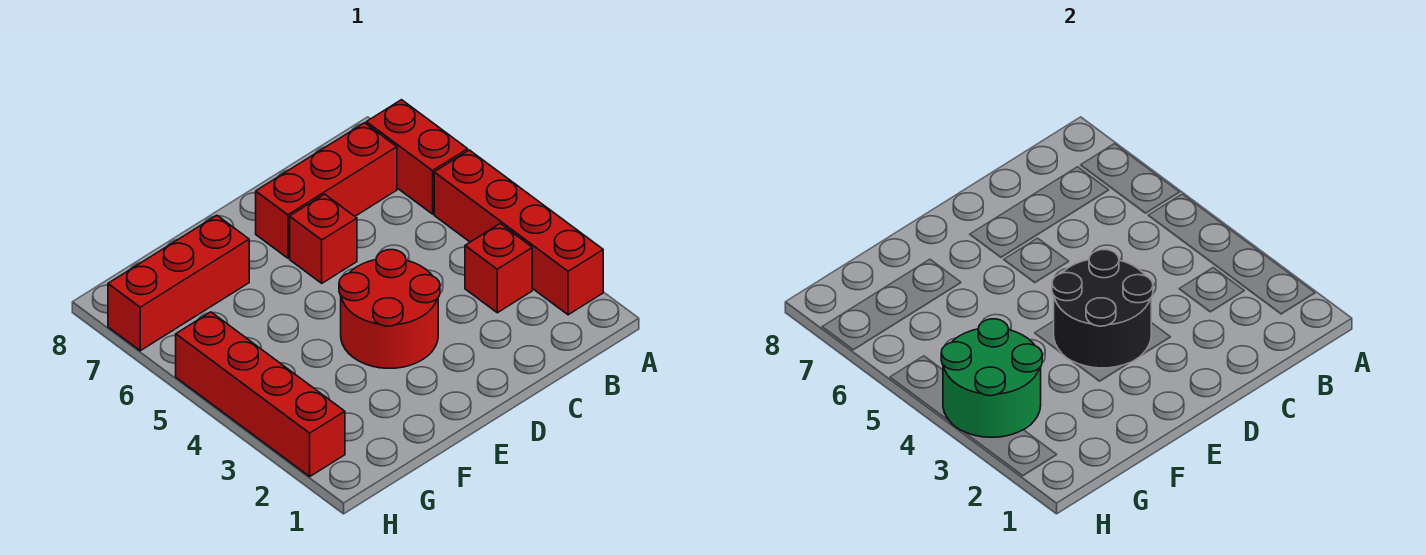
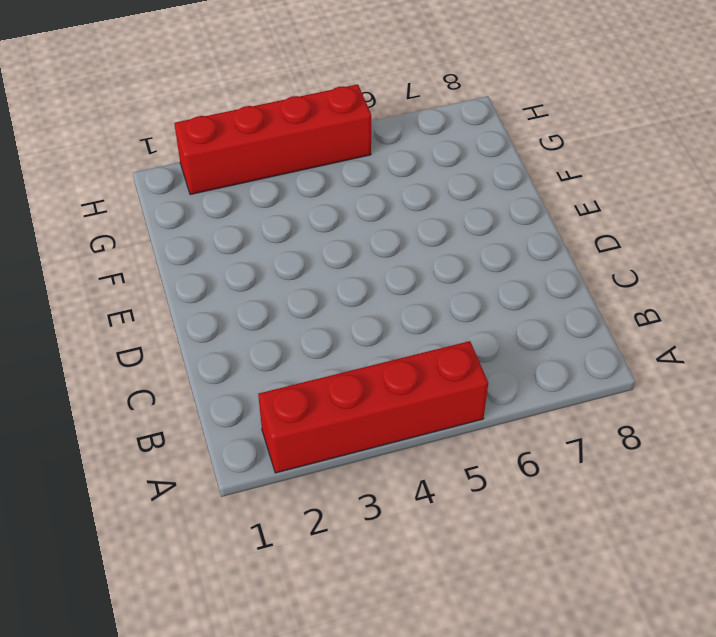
none -> red 1x2 brick [366,100,468,214]
none -> red 1x1 brick [465,224,532,313]

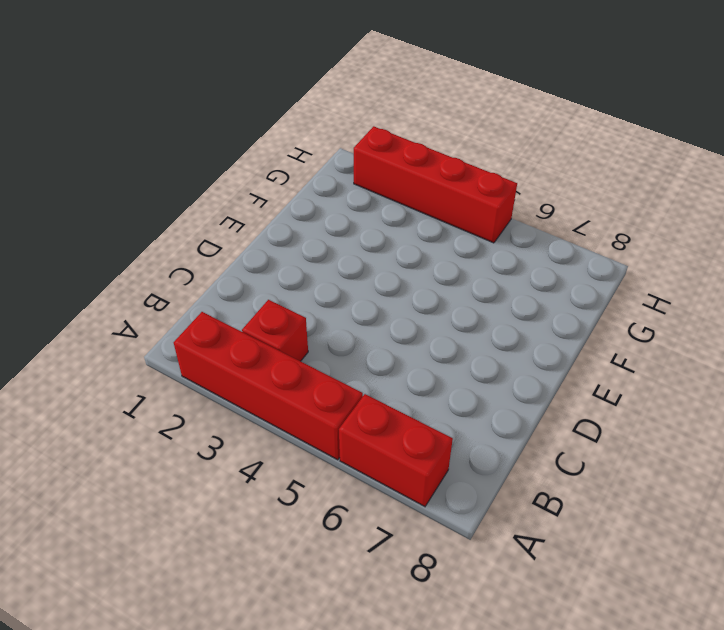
none -> red 1x3 brick [256,123,397,258]
none -> red 2x2 round brick [339,250,440,368]

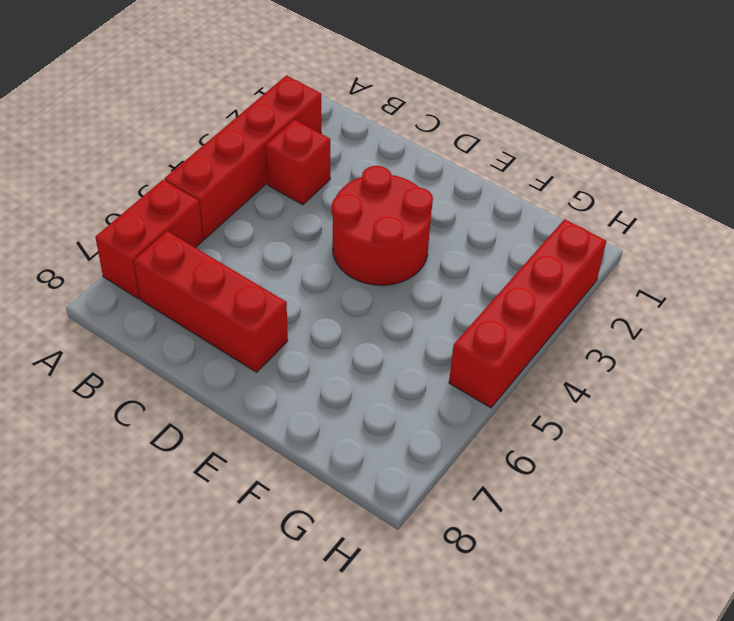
none -> red 1x1 brick [290,194,357,283]
none -> red 1x3 brick [108,215,249,351]

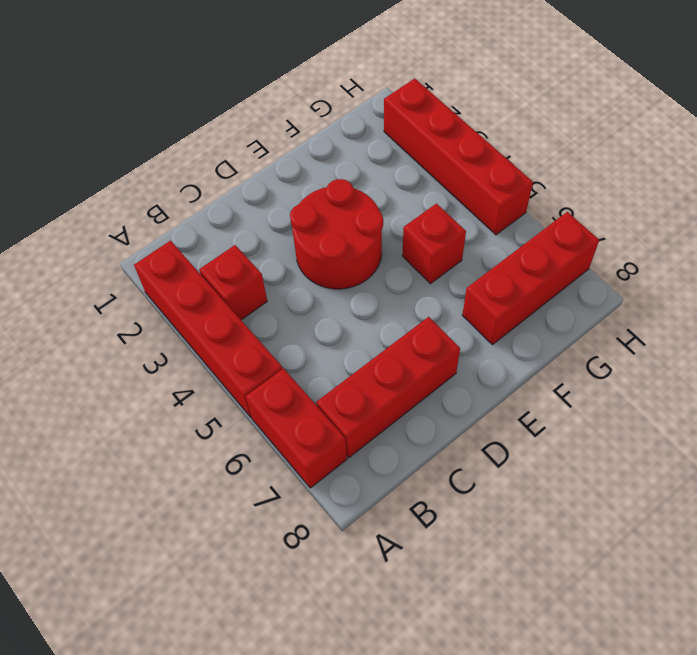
red 1x1 brick [402,204,466,284] -> red 1x1 brick moved to [290,194,357,283]
none -> black 2x2 round brick [1052,250,1153,368]
none -> green 2x2 round brick [941,319,1042,437]

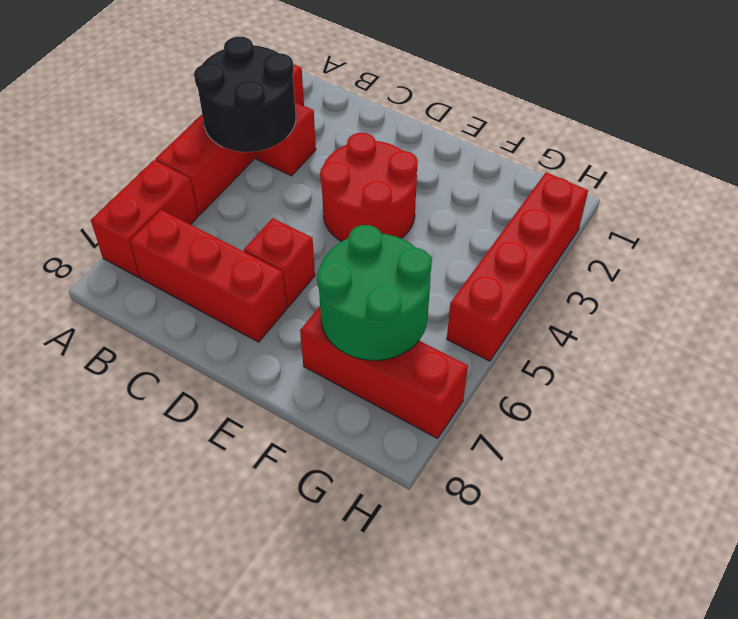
black 2x2 round brick [194,37,296,152] -> black 2x2 round brick moved to [1052,250,1153,368]
green 2x2 round brick [317,225,431,360] -> green 2x2 round brick moved to [941,319,1042,437]

